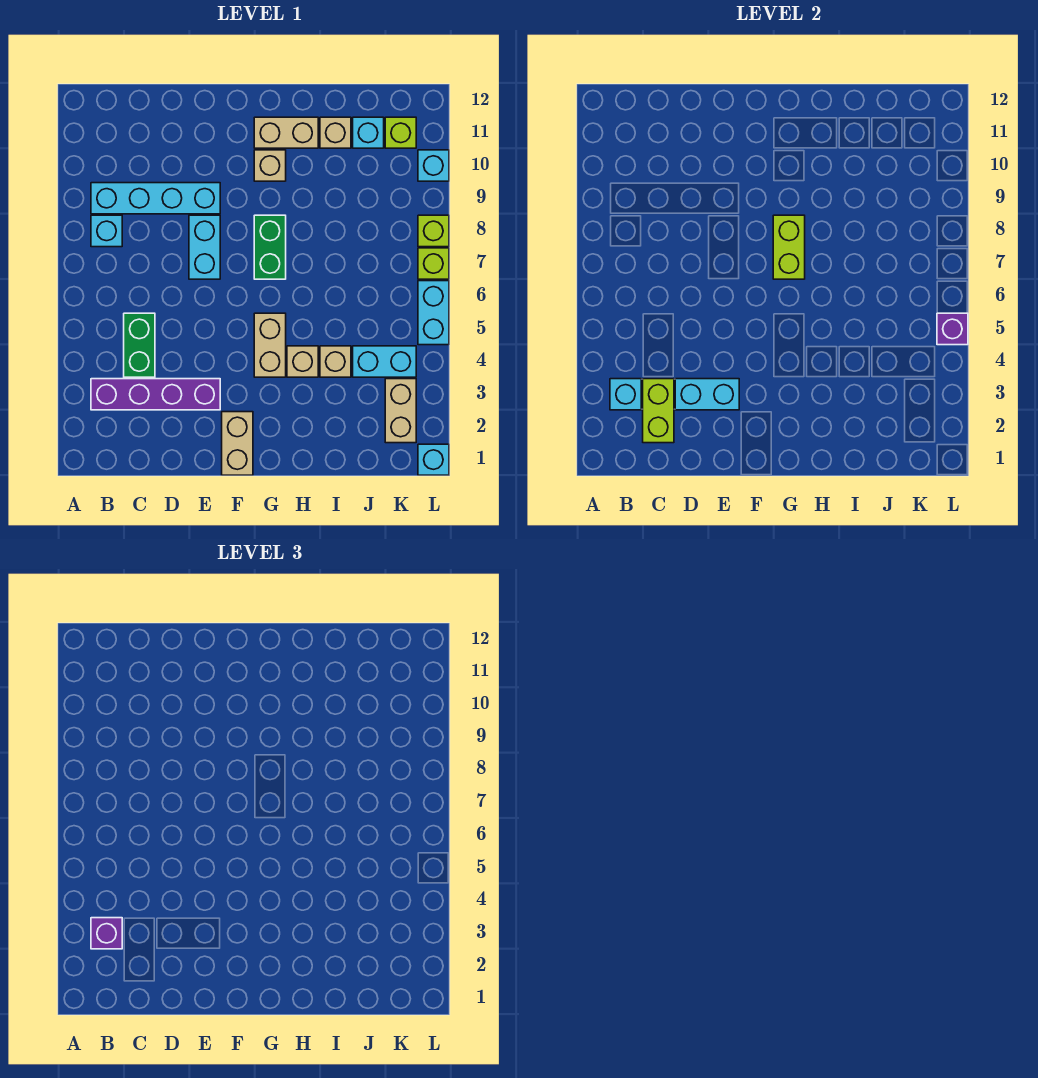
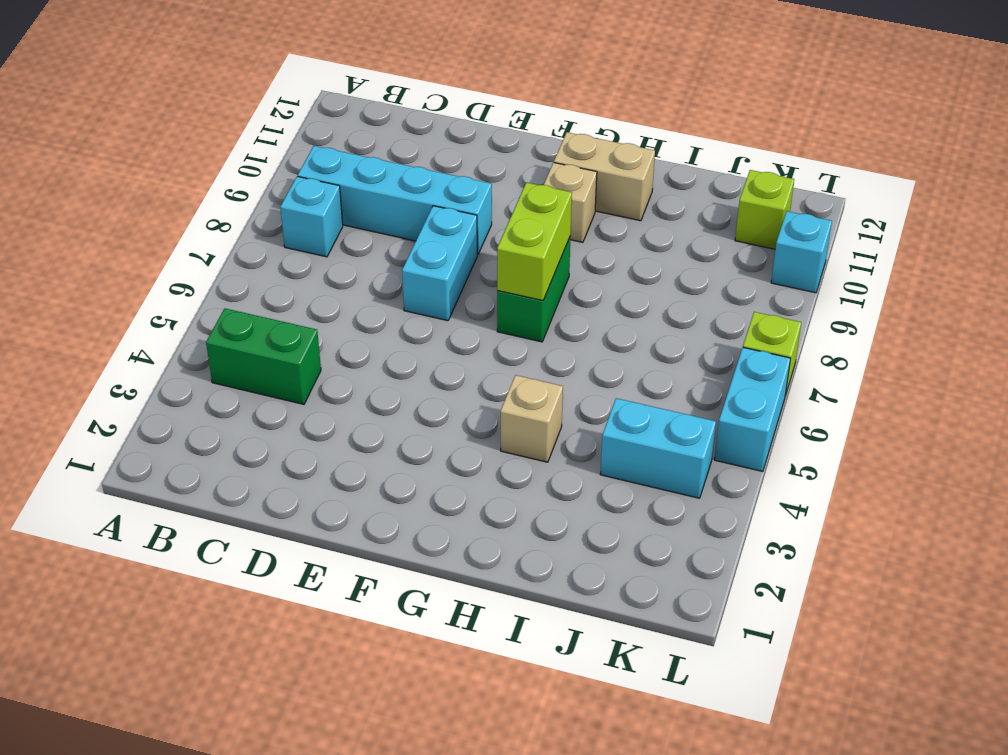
green 1x2 brick [206,308,321,404] -> green 1x2 brick turned to [124,313,155,377]
none -> purple 1x4 brick [91,379,220,410]
none -> tan 1x2 brick [222,412,253,475]
none -> tan 1x2 brick [254,313,286,377]

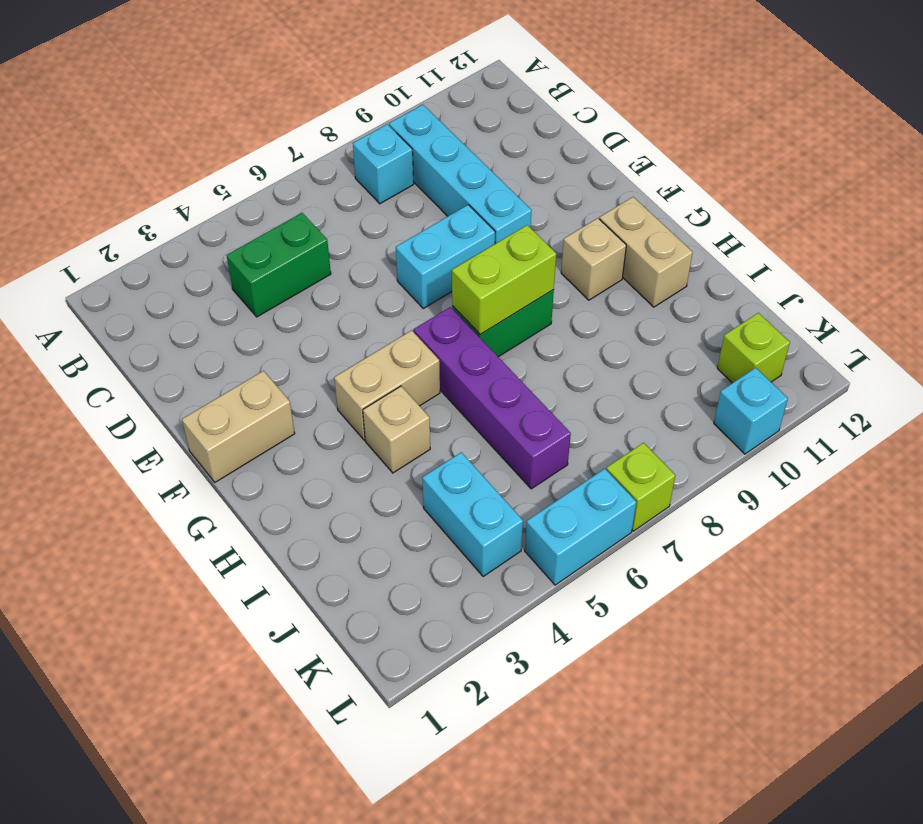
purple 1x4 brick [414,307,571,489] -> purple 1x4 brick moved to [91,379,220,410]
none -> tan 1x1 brick [320,346,351,377]
none -> tan 1x1 brick [320,117,351,148]
none -> cyan 1x1 brick [353,117,384,148]

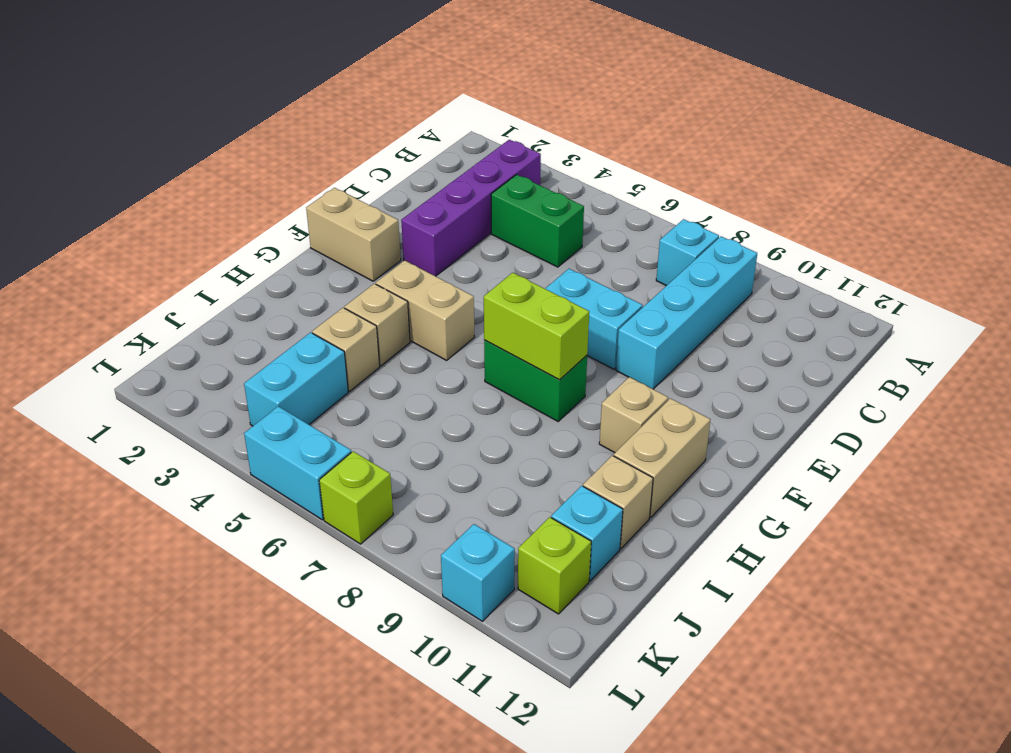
none -> tan 1x2 brick [385,379,416,443]
none -> cyan 1x1 brick [418,444,449,475]
none -> lime 1x1 brick [418,215,449,247]

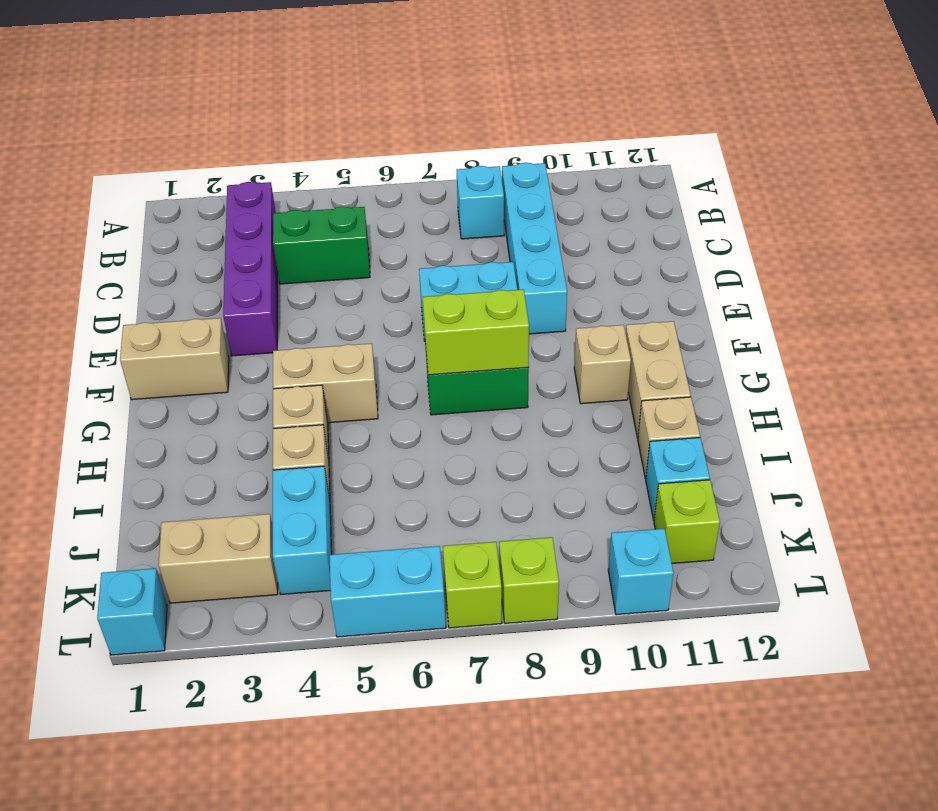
none -> cyan 1x1 brick [610,379,641,410]
none -> lime 1x2 brick [643,379,674,443]
none -> cyan 1x2 brick [675,379,739,410]

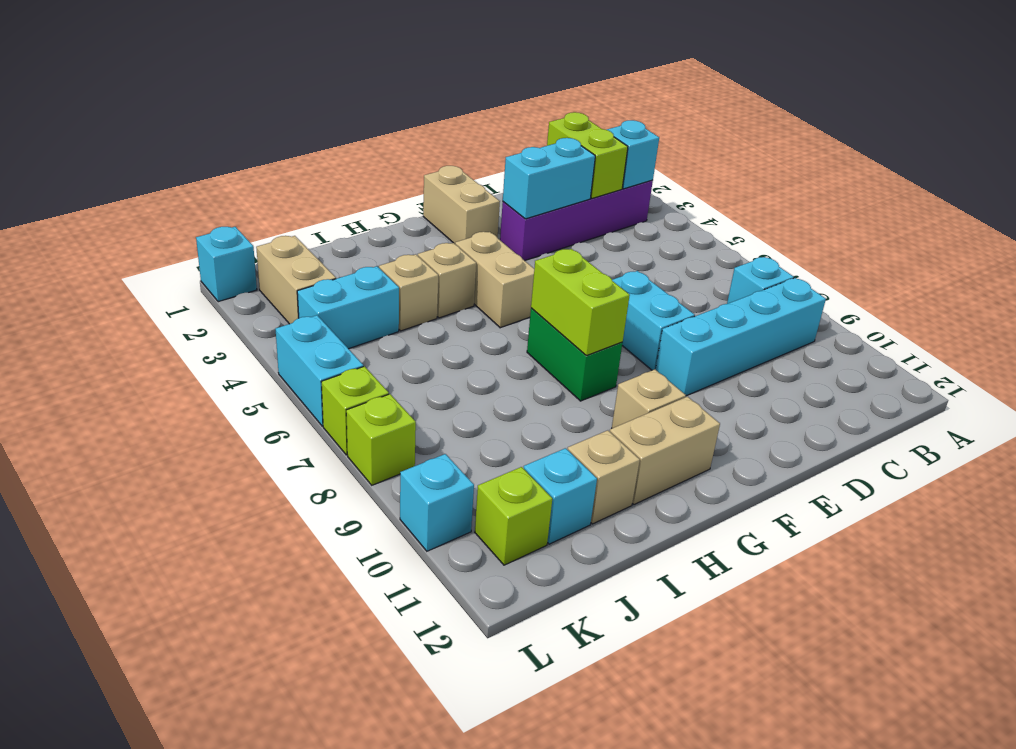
none -> green 1x2 brick [124,313,155,377]
none -> purple 1x1 brick [937,313,968,345]
none -> purple 1x1 brick [91,918,122,949]

